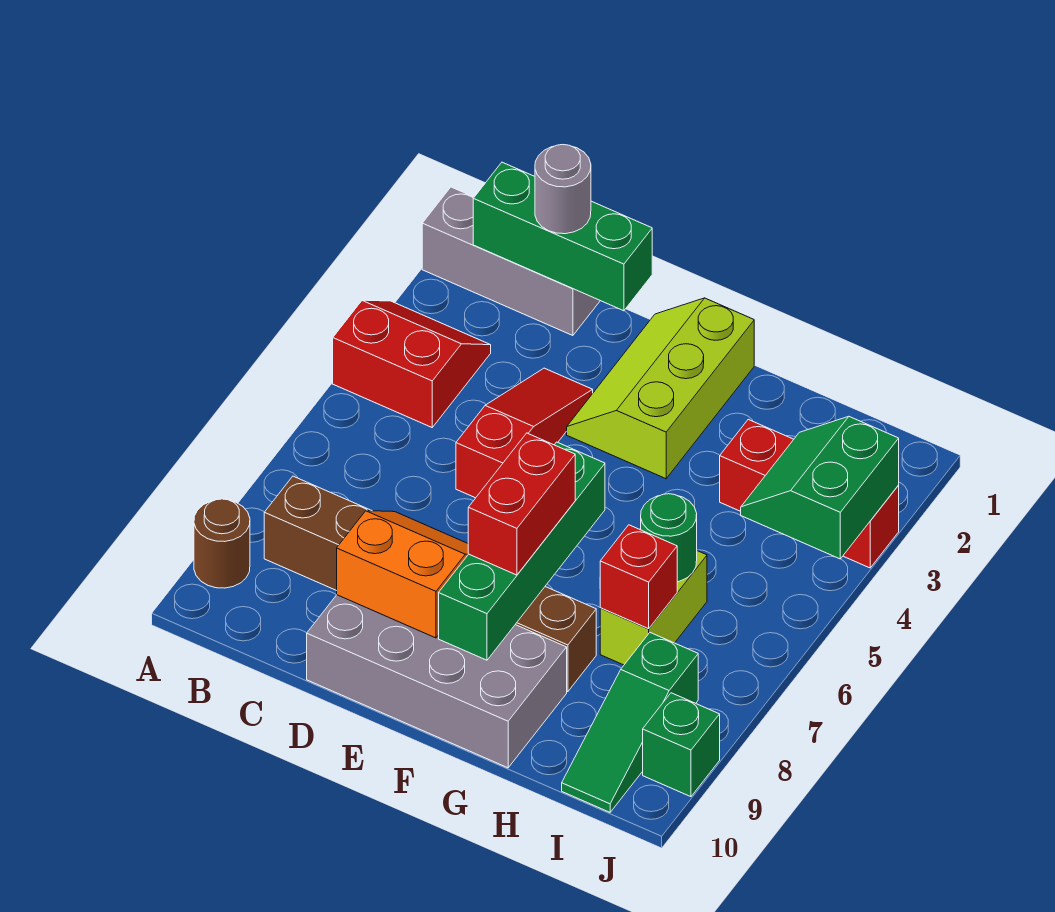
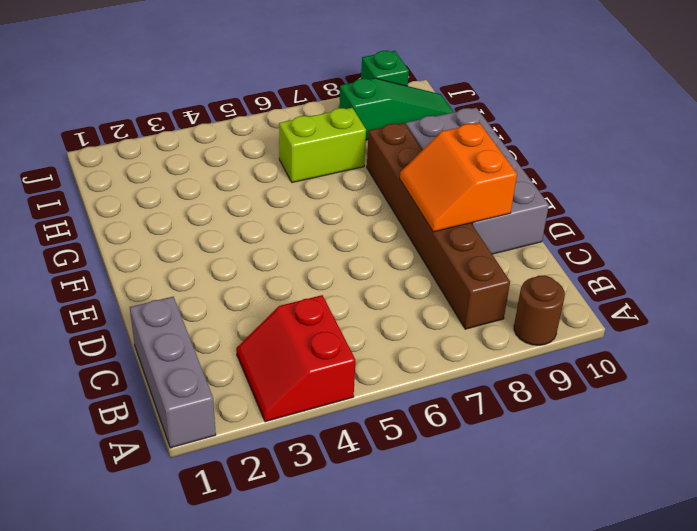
none -> red 1x3 slope [456,368,593,498]
none -> lime 2x3 slope [567,298,754,479]
none -> red 1x3 brick [720,420,899,568]

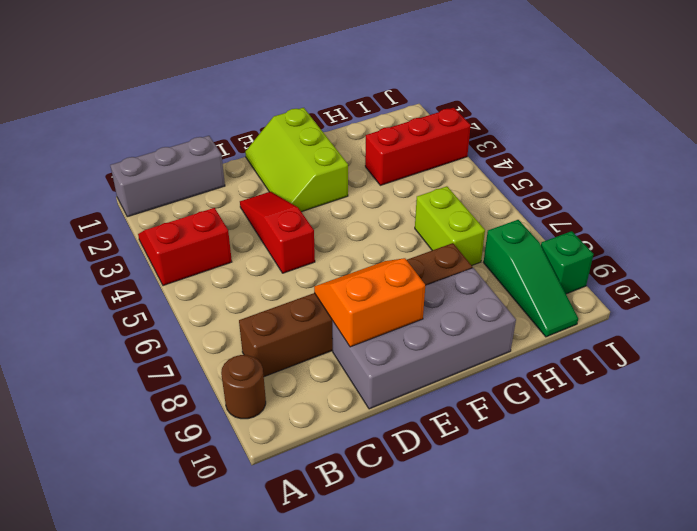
none -> green 1x3 brick [473,162,652,311]
none -> green 1x4 brick [439,442,605,660]
none -> green 1x1 round brick [641,494,697,582]

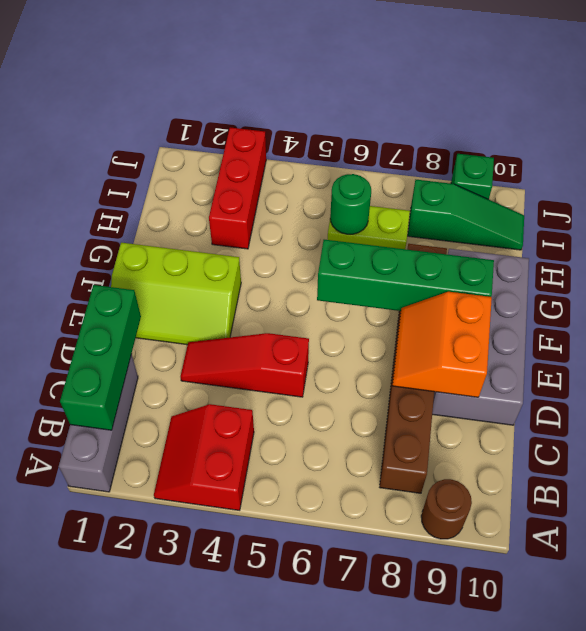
none -> red 1x1 brick [600,525,677,629]
none -> green 2x2 slope [741,417,899,559]
none -> grey 1x1 round brick [535,145,591,234]

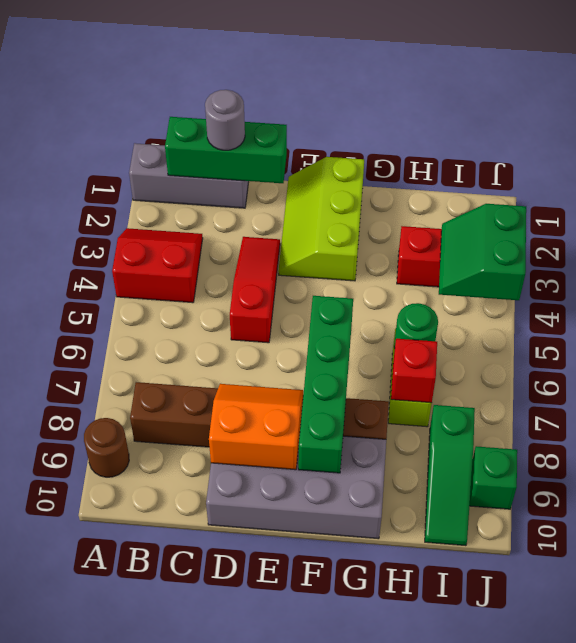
none -> red 1x2 brick [468,433,575,575]

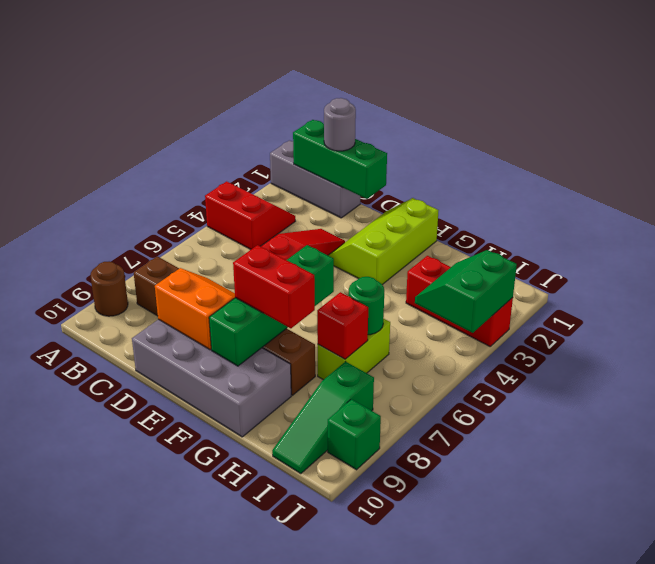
red 1x2 brick [233,245,315,328] -> red 1x2 brick turned to [468,433,575,575]

